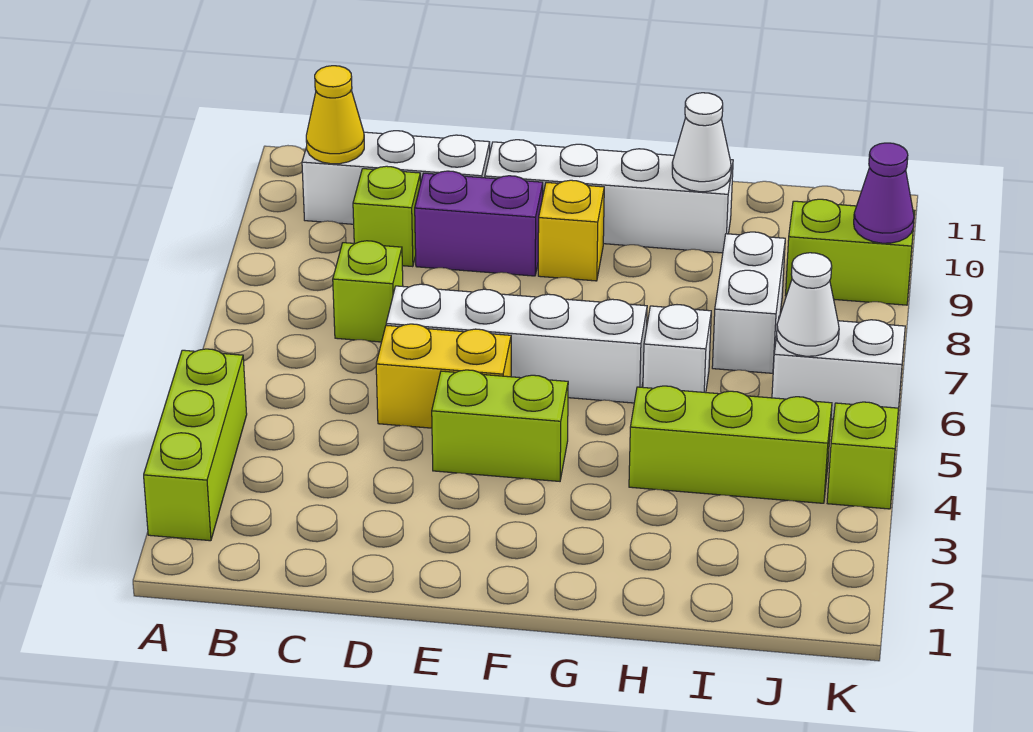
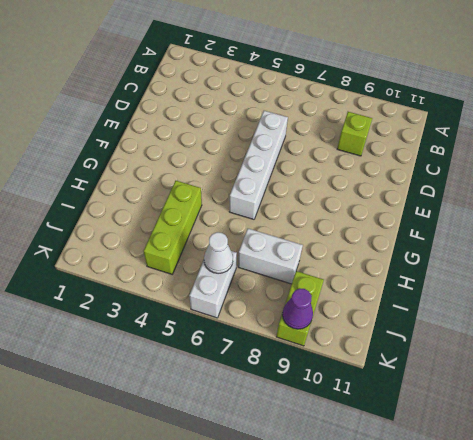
none -> lime 1x3 brick [144,349,247,541]
none -> white 1x3 brick [302,131,490,224]
none -> lime 1x1 brick [333,241,403,342]

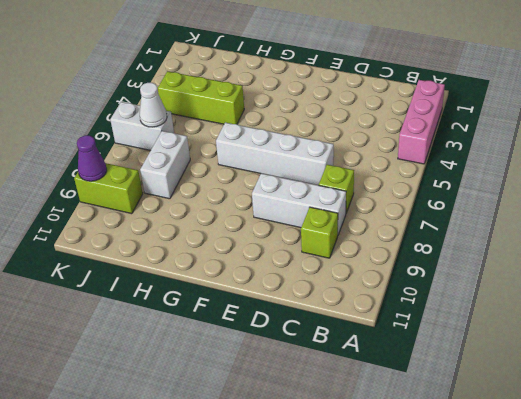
pink 1x3 brick [398,80,445,164] -> lime 1x3 brick [144,349,247,541]
white 1x3 brick [252,173,346,235] -> white 1x3 brick moved to [302,131,490,224]
none -> yellow 1x2 brick [376,324,511,428]
none -> purple 1x2 brick [415,171,543,276]
none -> lime 1x2 brick [432,370,568,481]

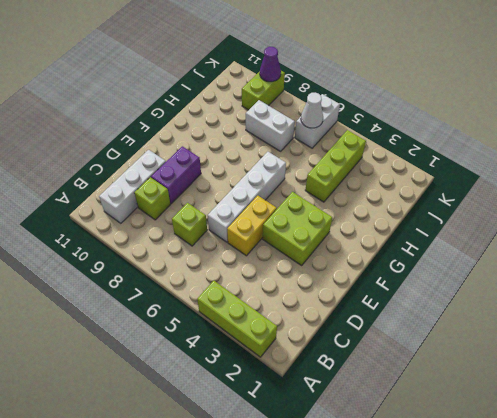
lime 2x2 brick [263,192,332,265] -> lime 1x2 brick [432,370,568,481]
none -> white 1x4 brick [485,140,733,253]
none -> yellow 1x1 brick [538,180,604,281]
none -> white 1x1 brick [643,305,711,393]

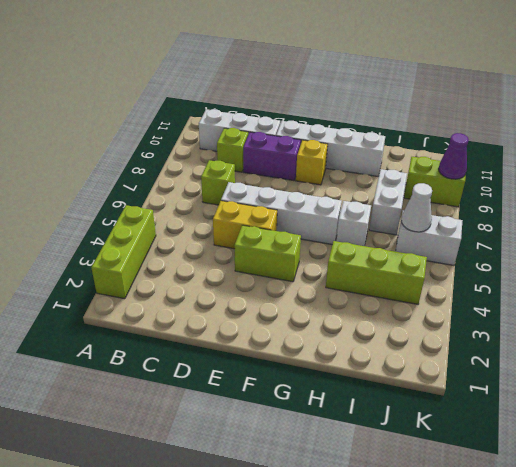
none -> lime 1x1 brick [827,402,899,509]
none -> yellow 1x1 cone [306,66,364,164]
none -> white 1x1 cone [672,93,731,192]

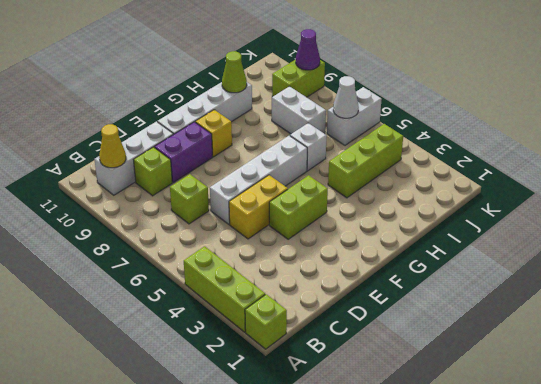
lime 1x1 brick [245,294,287,349] -> lime 1x1 brick moved to [827,402,899,509]
lime 1x1 cone [222,51,247,93] -> white 1x1 cone [672,93,731,192]

